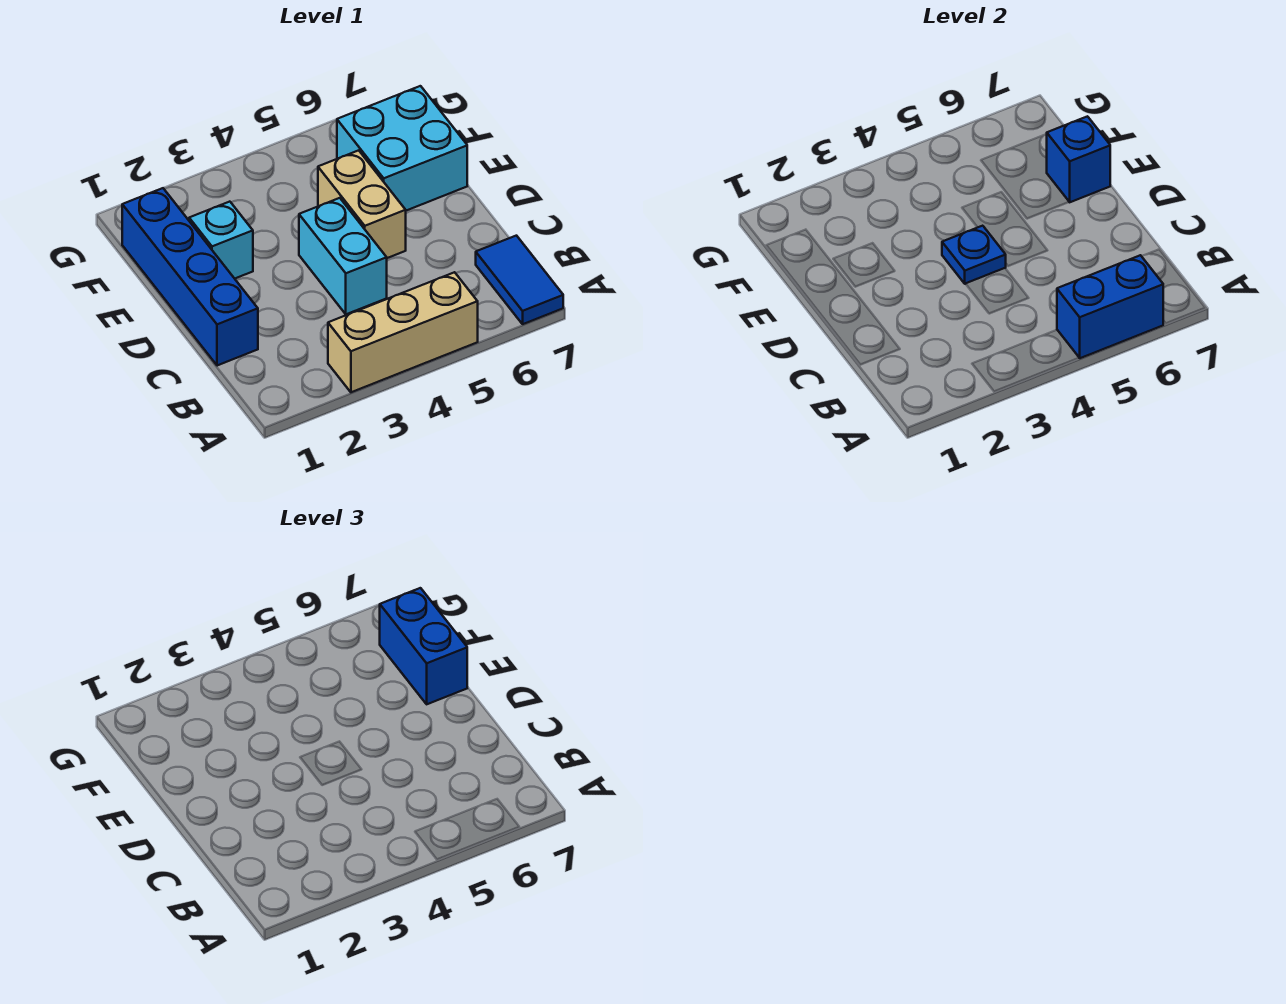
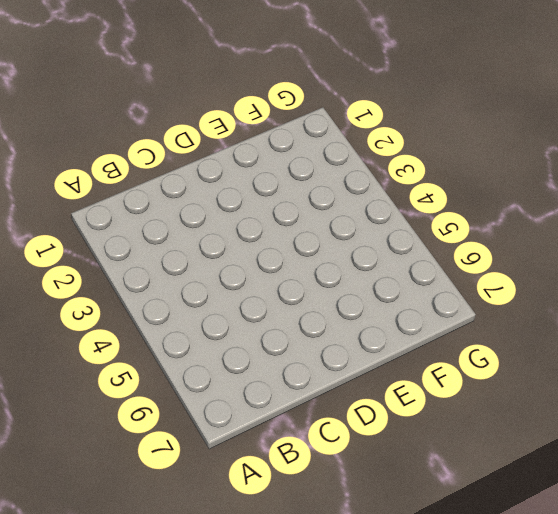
none -> tan 1x3 brick [328,272,478,392]
none -> blue 1x2 tile [476,236,563,324]

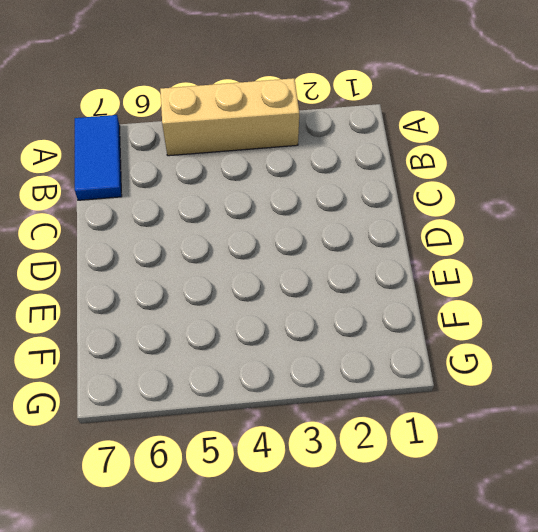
none -> blue 1x4 brick [122,188,258,366]
none -> cyan 1x2 brick [299,198,387,314]

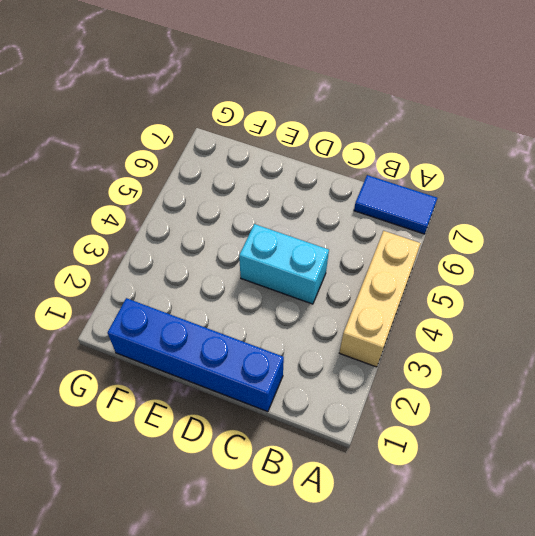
none -> tan 1x2 brick [318,150,406,258]
none -> cyan 1x1 brick [189,202,253,279]

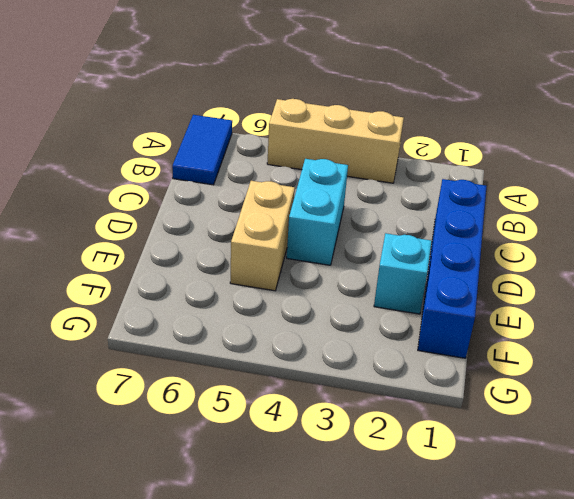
none -> cyan 2x2 brick [337,86,467,211]
none -> blue 1x2 brick [1057,255,1163,358]

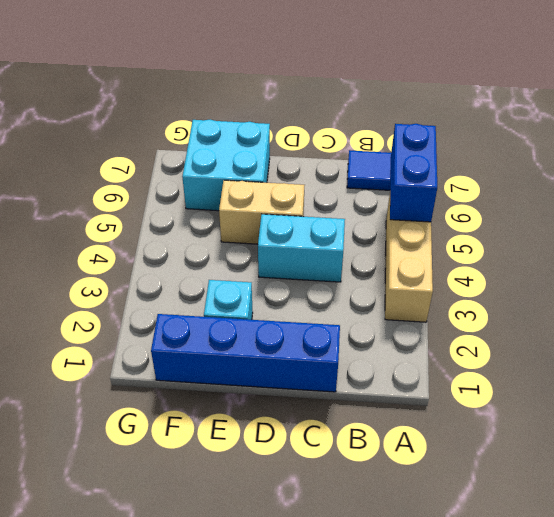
none -> blue 1x1 plate [942,226,1006,284]
none -> blue 1x1 brick [1047,116,1110,202]

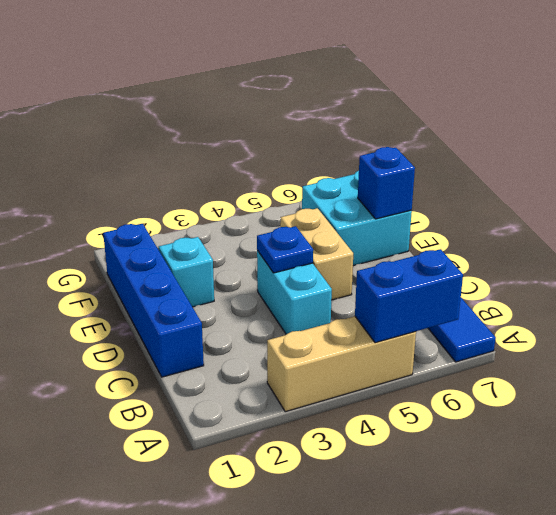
none -> blue 1x2 brick [380,588,467,704]

